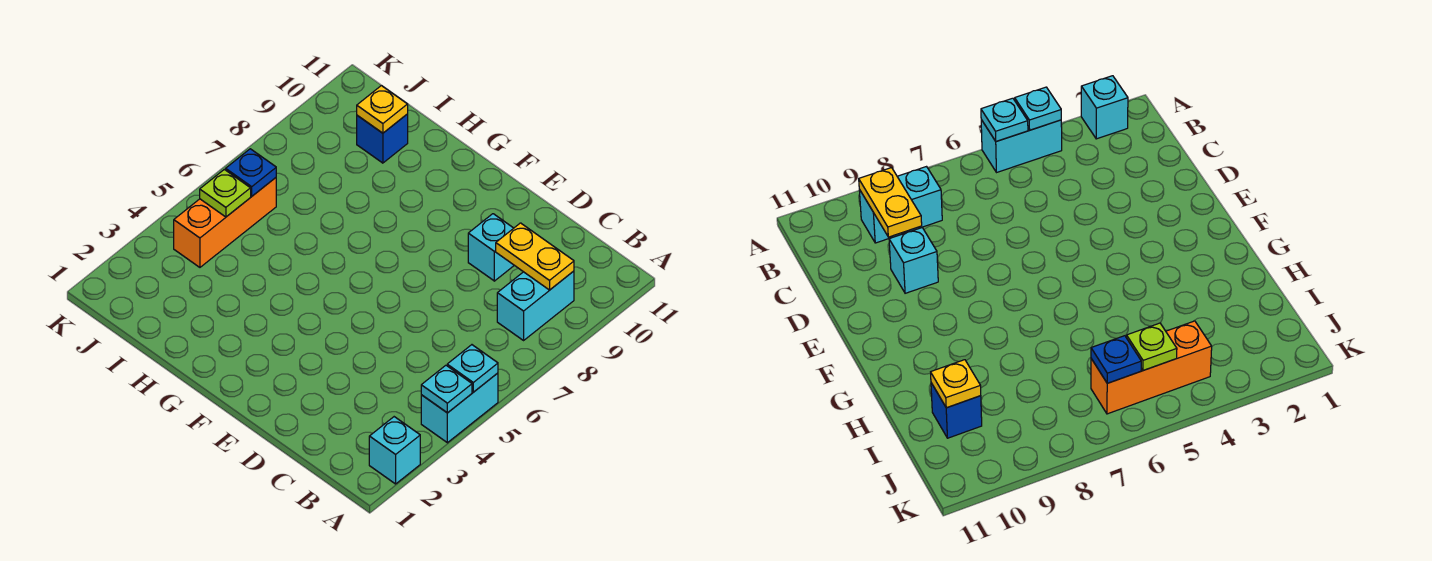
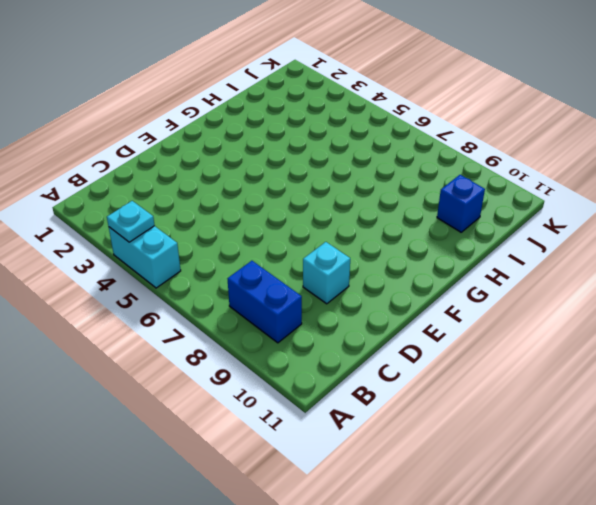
blue 1x2 brick [228,261,302,343] -> cyan 1x2 brick [497,271,574,340]
none -> cyan 1x1 brick [369,417,420,484]
none -> orange 1x3 brick [174,178,276,267]
none -> cyan 1x1 plate [447,345,498,392]

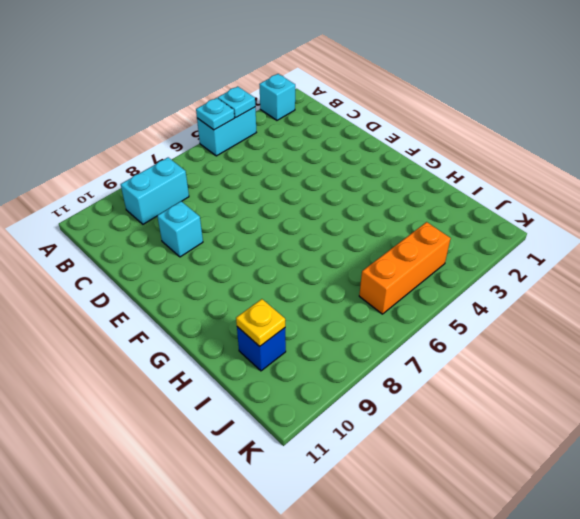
none -> yellow 1x2 plate [496,223,574,290]
none -> lime 1x1 plate [200,169,251,217]
none -> blue 1x1 plate [226,149,276,196]

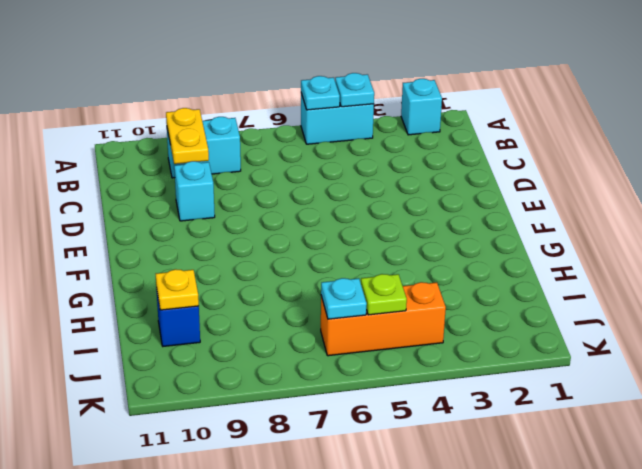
cyan 1x1 plate [321,278,367,319] -> blue 1x1 plate [226,149,276,196]

